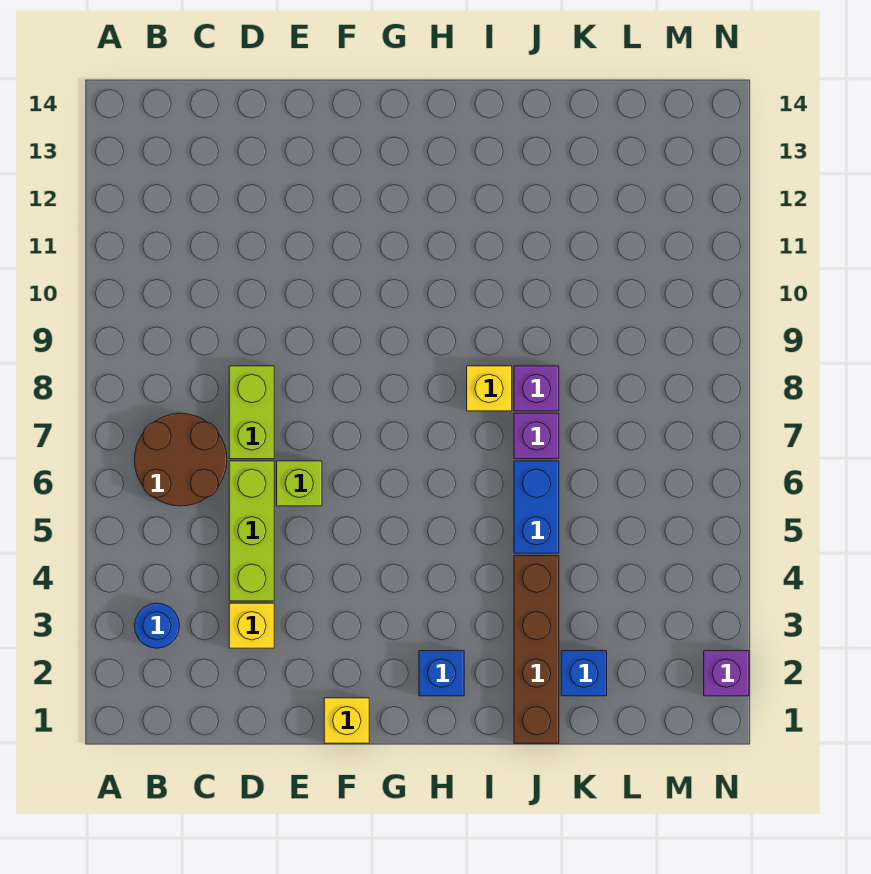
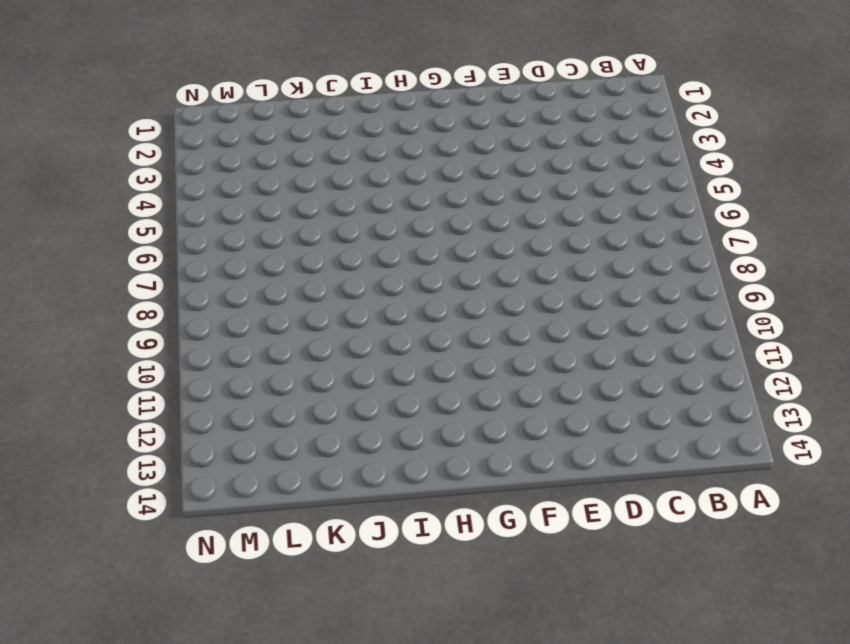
none -> blue 1x1 round brick [134,603,180,648]
none -> brown 2x2 round brick [134,413,227,506]
none -> yellow 1x1 brick [229,603,274,648]

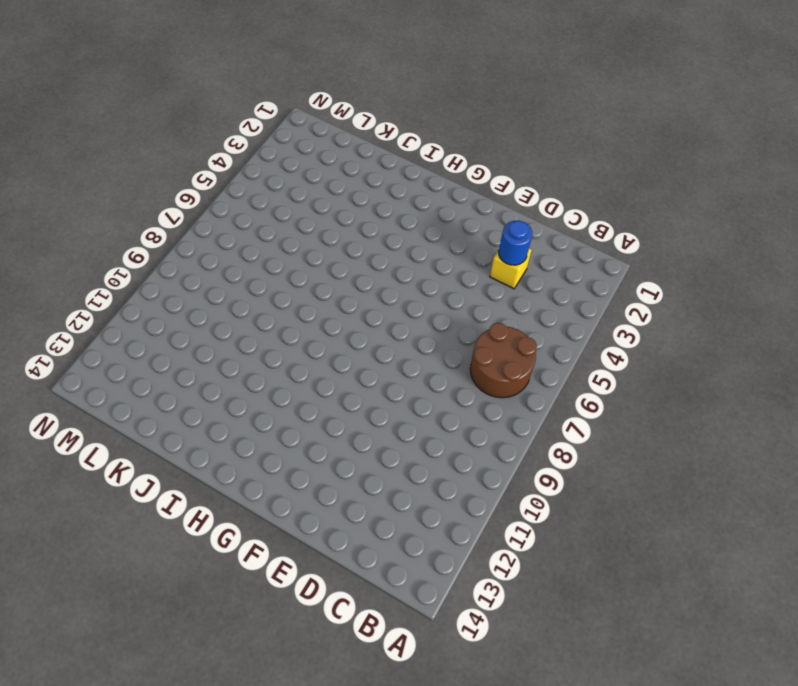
blue 1x1 round brick [499,221,532,265] -> blue 1x1 round brick moved to [134,603,180,648]
none -> lime 1x3 brick [229,461,274,601]
none -> lime 1x2 brick [229,366,274,459]
none -> lime 1x1 brick [277,461,322,506]

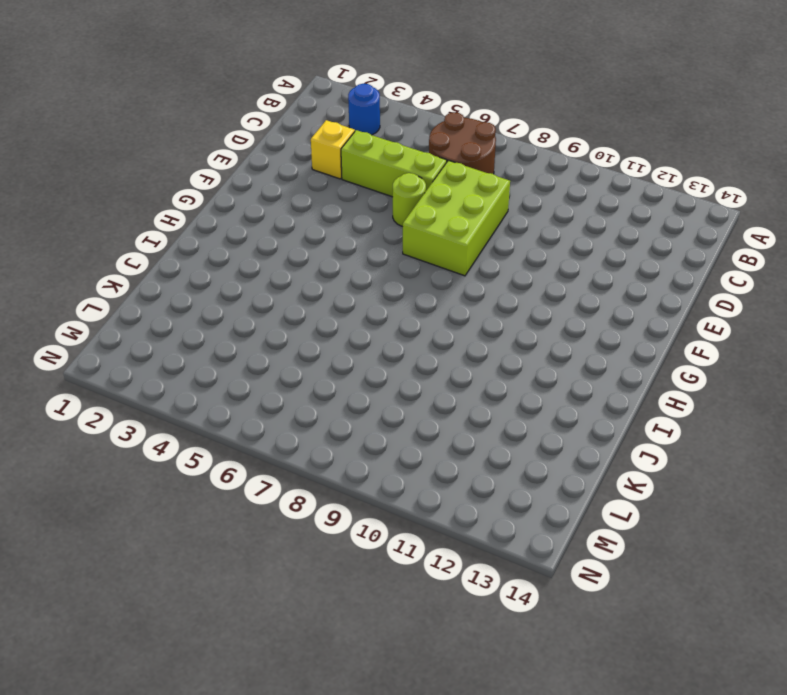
lime 2x3 brick [403,160,510,276] -> lime 1x2 brick [229,366,274,459]
lime 1x1 round brick [393,173,426,227] -> lime 1x1 brick [277,461,322,506]
none -> yellow 1x1 brick [324,698,369,743]
none -> blue 1x1 brick [419,651,464,696]
none -> yellow 1x1 brick [467,366,512,411]

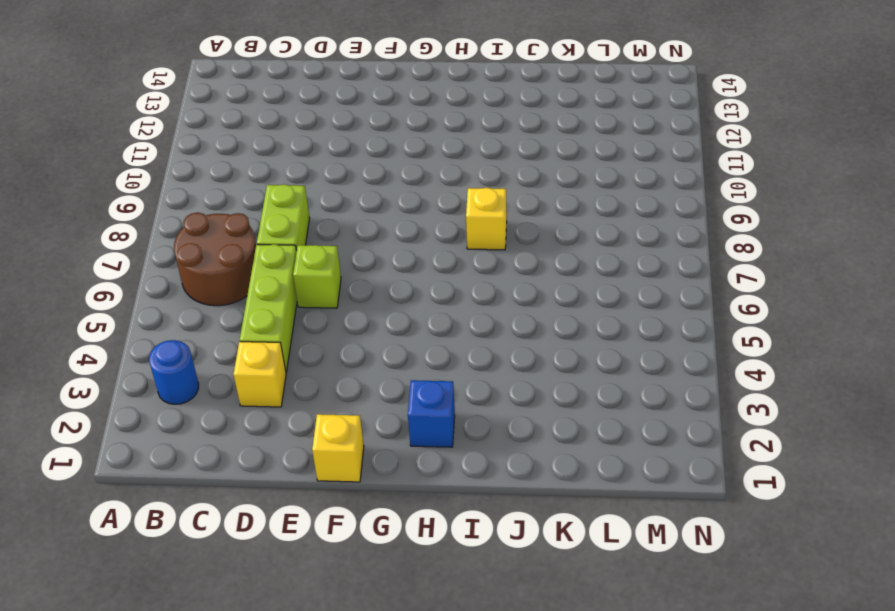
none -> brown 1x4 brick [514,556,559,743]
none -> blue 1x2 brick [514,461,559,553]
none -> purple 1x1 brick [514,413,559,459]

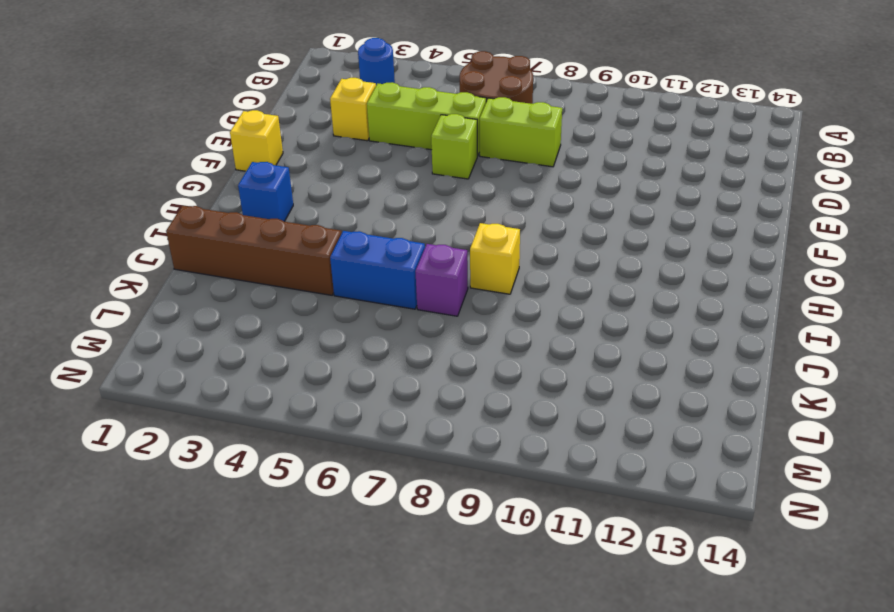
none -> purple 1x1 brick [514,366,559,411]
none -> blue 1x1 brick [561,651,607,696]
none -> purple 1x1 brick [704,651,749,696]

